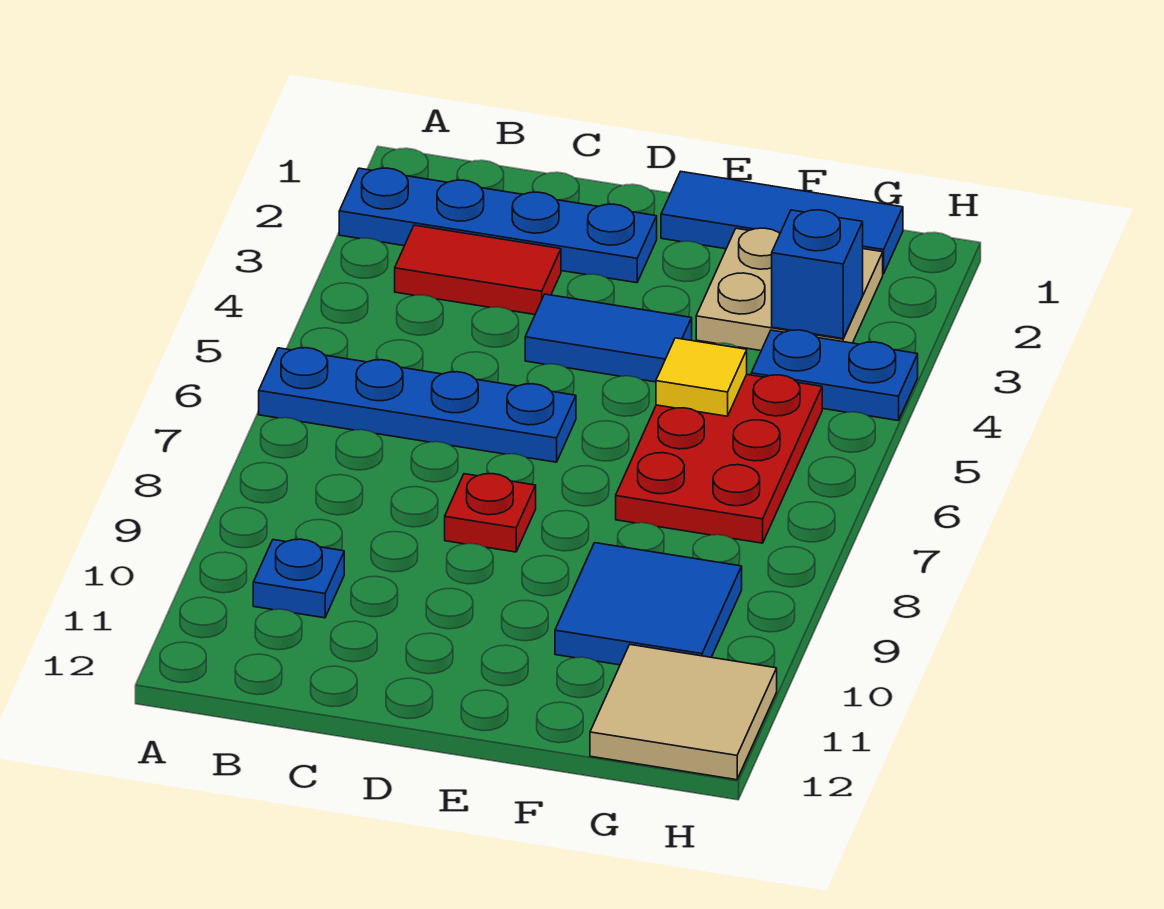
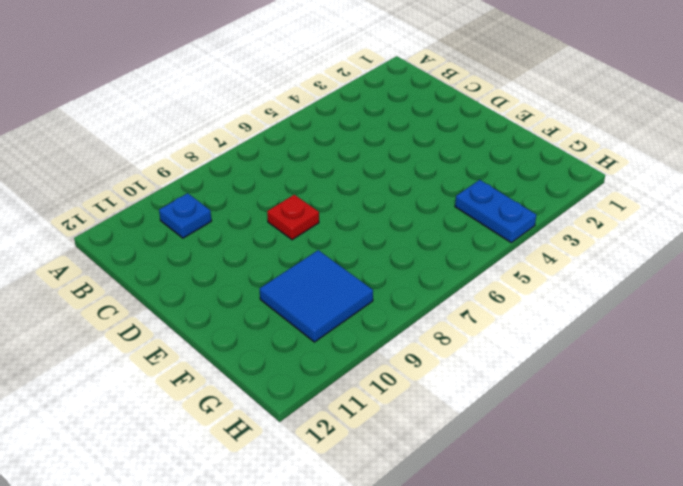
none -> blue 1x4 plate [339,168,657,283]
none -> blue 1x4 plate [259,348,576,462]
none -> red 1x2 tile [395,225,561,315]

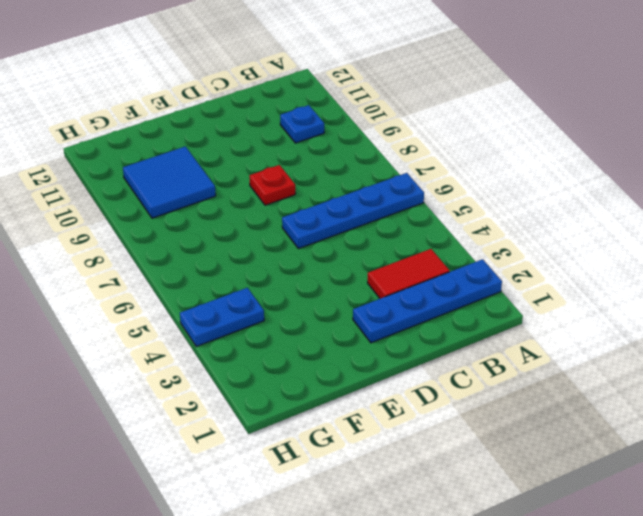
none -> blue 1x2 tile [525,294,692,382]
none -> blue 1x3 tile [661,171,903,274]
none -> tan 2x2 plate [696,228,883,351]

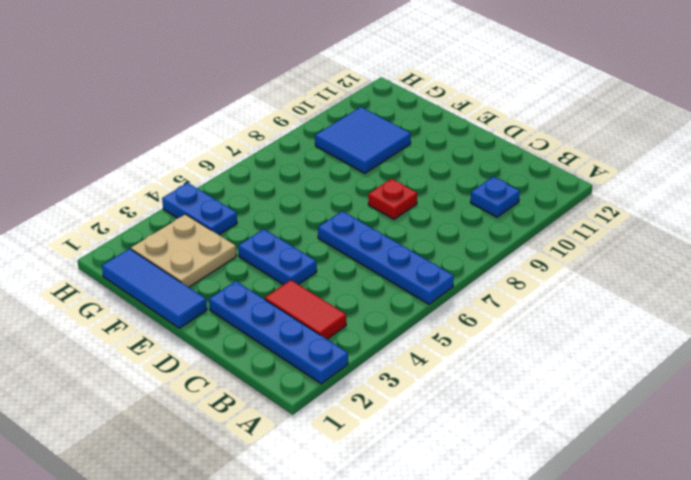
blue 1x2 plate [238,229,317,285] -> blue 1x2 tile [525,294,692,382]
none -> red 2x3 plate [616,374,822,543]
none -> tan 2x2 tile [590,645,777,780]
none -> yellow 1x1 tile [656,338,747,416]

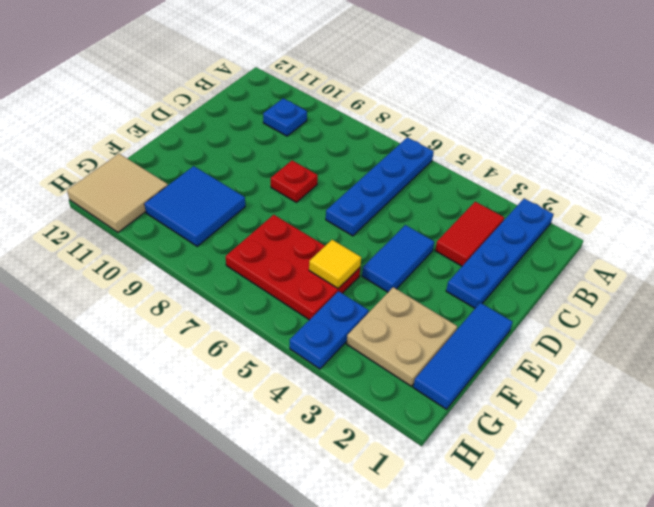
none -> blue 1x1 brick [772,210,863,339]

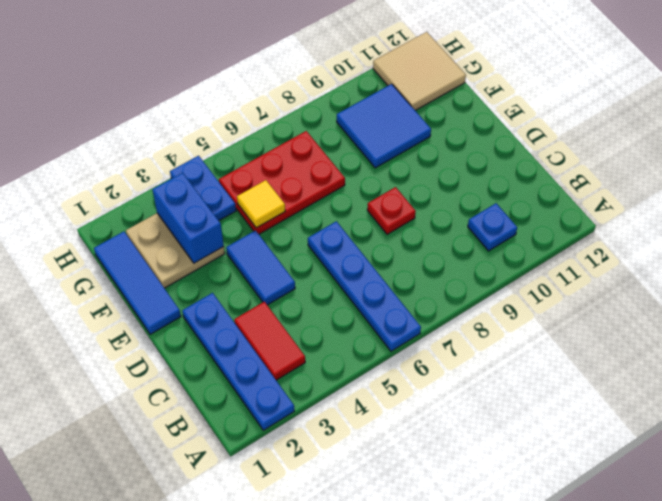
blue 1x2 brick [152,173,224,263] -> blue 1x1 brick [772,210,863,339]

